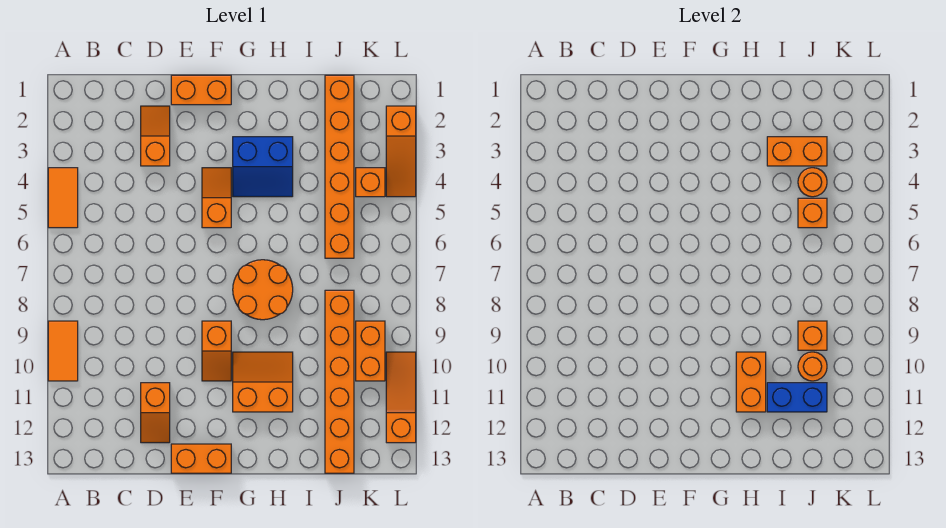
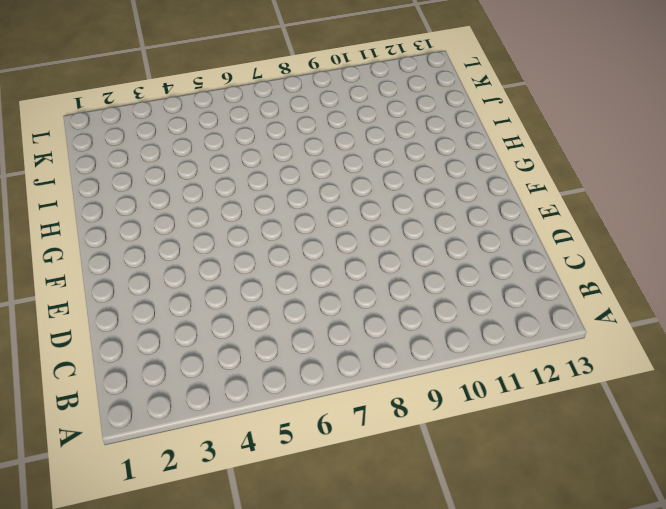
none -> orange 1x2 tile [48,168,78,228]
none -> orange 1x2 tile [48,321,78,381]
none -> orange 1x2 slope [141,106,170,166]

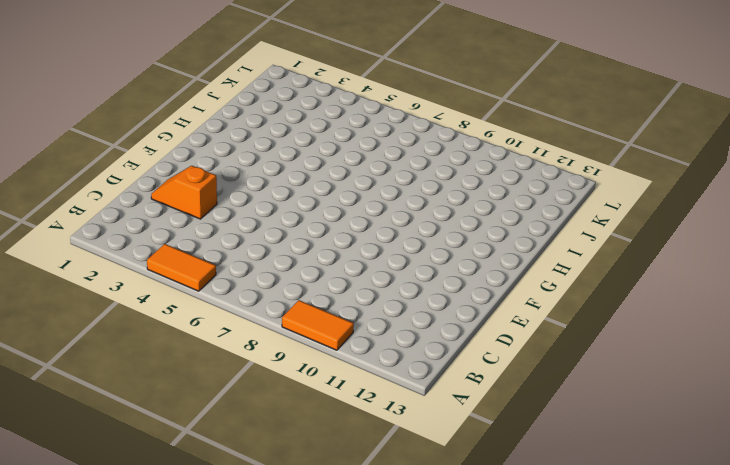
none -> orange 1x2 slope [141,383,170,443]
none -> orange 1x2 brick [171,75,231,105]
none -> orange 1x2 brick [171,444,231,473]

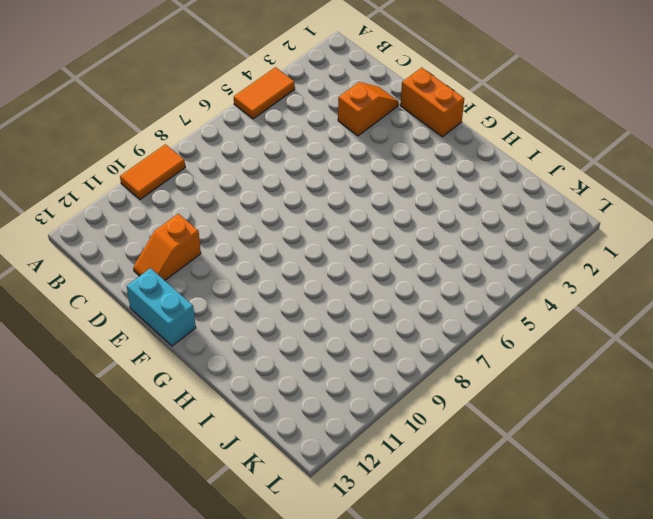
cyan 1x2 brick [127,268,196,346] -> orange 1x2 brick [171,444,231,473]
none -> orange 1x2 slope [202,168,231,228]
none -> orange 1x2 slope [202,321,231,381]
none -> blue 2x2 slope [233,137,293,197]

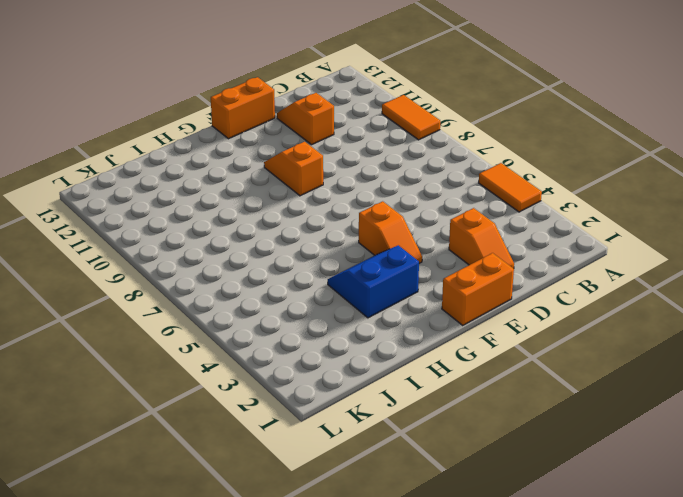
none -> orange 2x2 round brick [233,260,293,320]
none -> orange 2x2 slope [233,352,293,412]
none -> orange 1x6 brick [325,75,354,258]

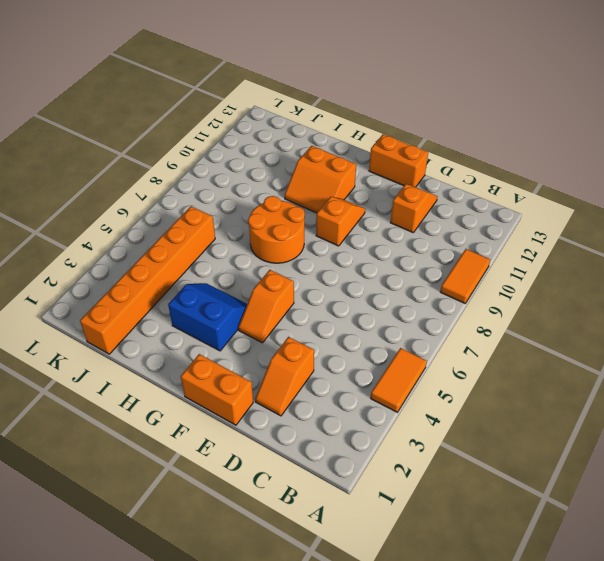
none -> orange 1x6 brick [325,290,354,473]
none -> orange 1x1 brick [356,168,385,197]
none -> orange 1x2 brick [356,321,385,381]

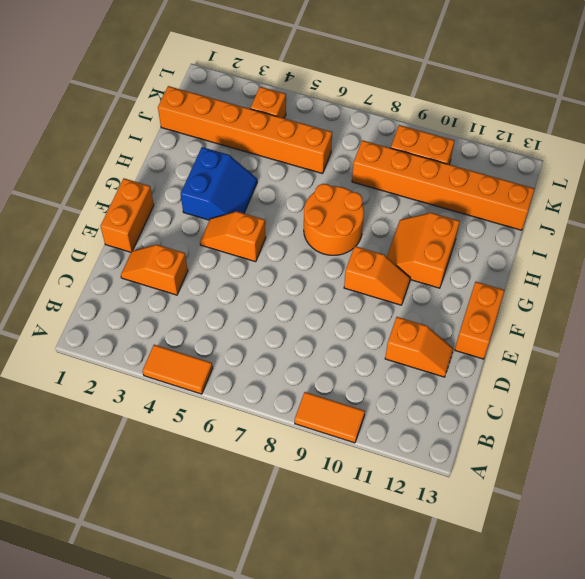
none -> orange 1x3 slope [386,106,416,197]
none -> orange 1x3 slope [386,352,416,443]
none -> orange 1x2 brick [736,352,766,412]

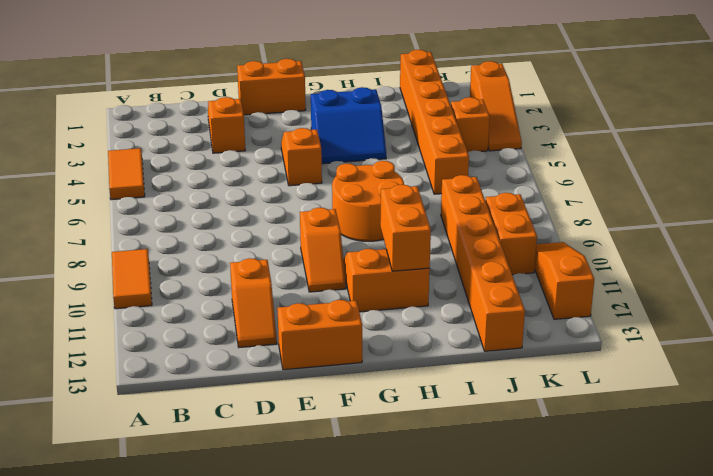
none -> orange 1x2 brick [767,137,827,166]
none -> blue 1x2 brick [767,383,827,412]
none -> orange 1x1 round brick [798,168,827,197]

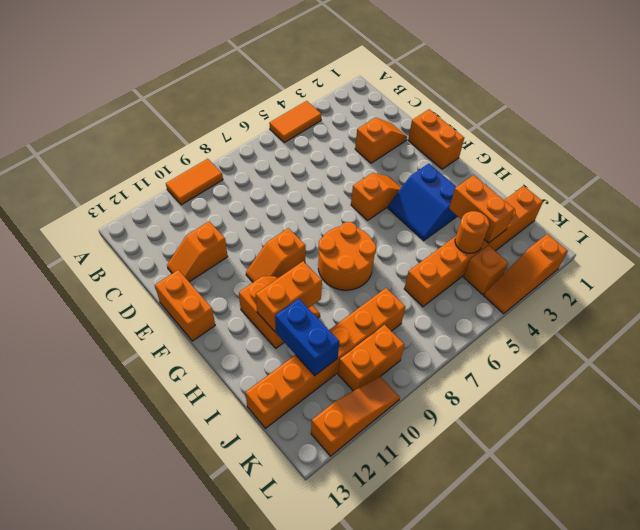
none -> orange 1x1 brick [798,198,827,228]
none -> orange 1x1 brick [798,321,827,350]
none -> orange 1x1 round brick [798,352,827,381]

